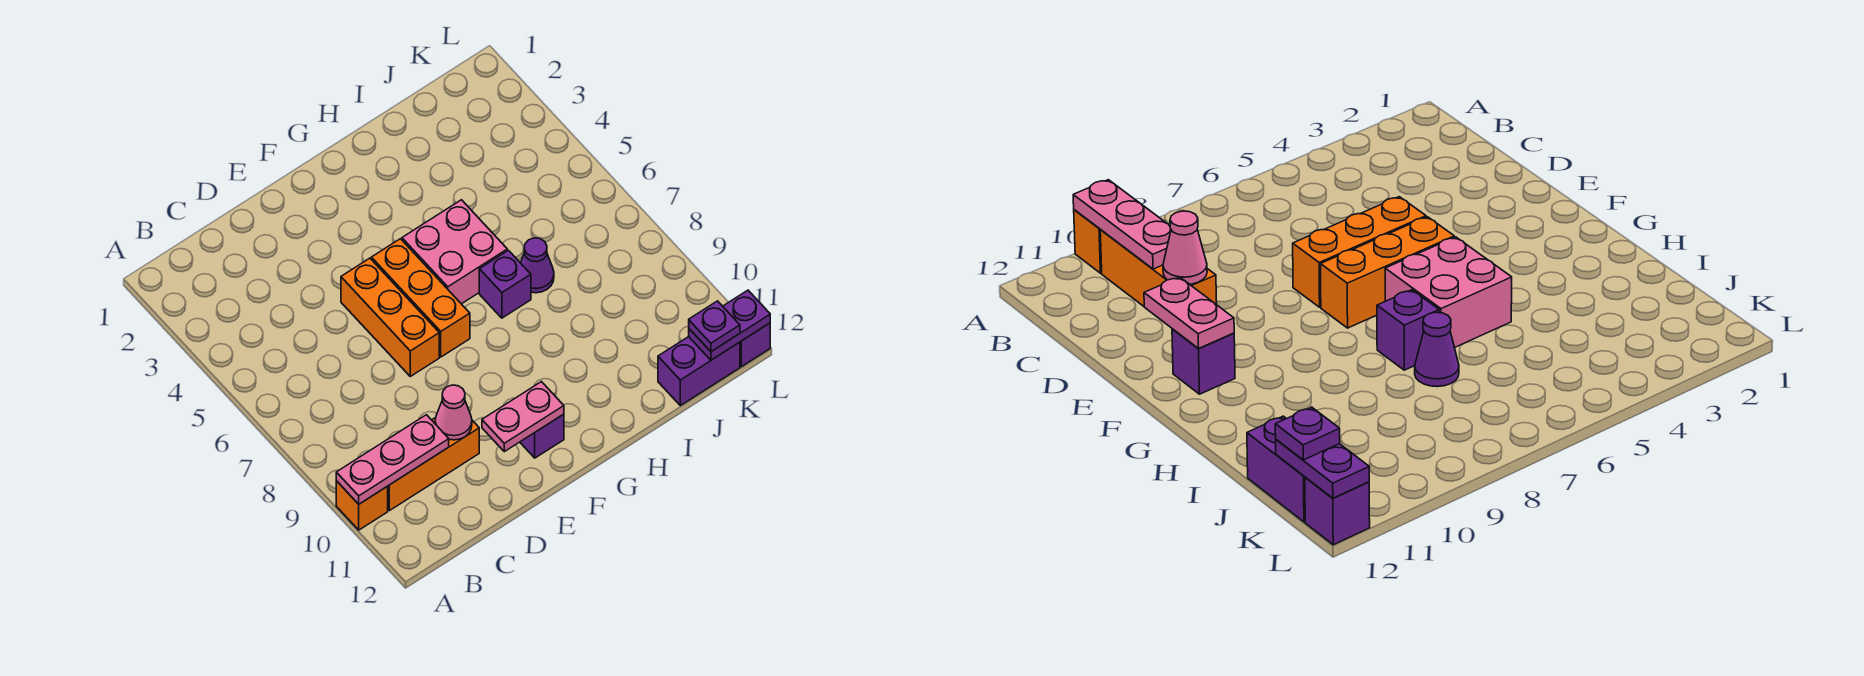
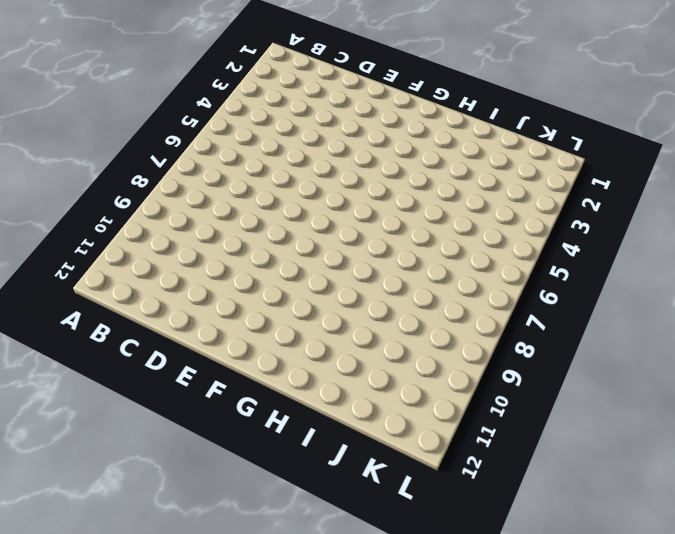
none -> orange 1x1 brick [336,481,388,530]
none -> orange 1x3 brick [388,417,479,511]
none -> orange 1x3 brick [341,258,439,376]

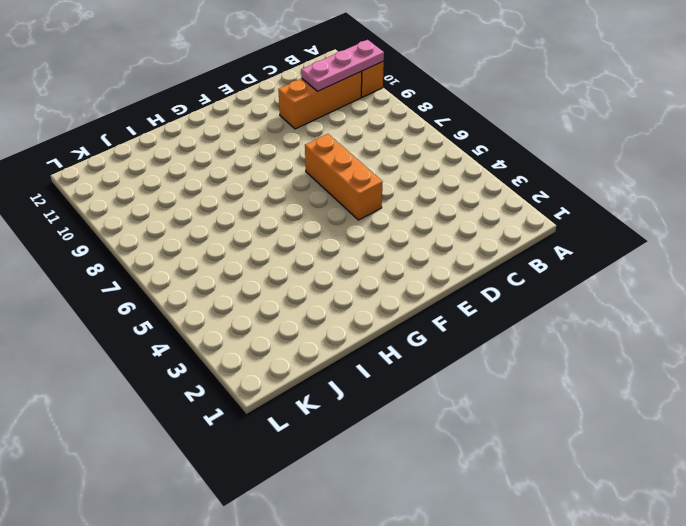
none -> orange 1x3 brick [371,239,470,357]
none -> purple 1x1 brick [520,414,564,458]
none -> pink 2x2 brick [402,200,507,304]

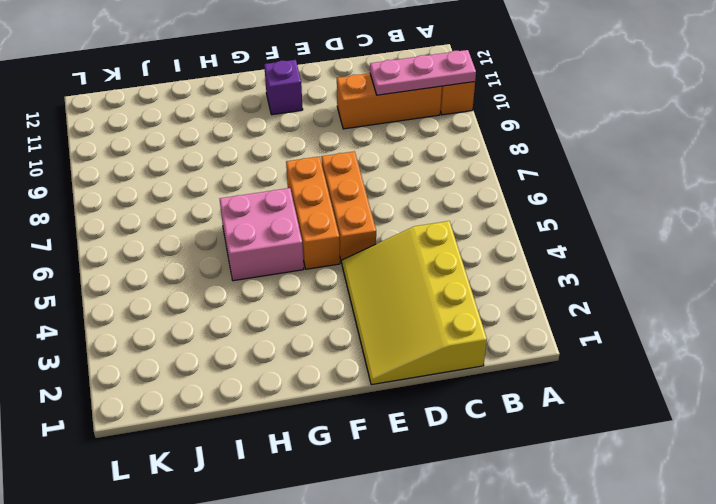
yellow 3x4 slope [342,221,487,385] -> none
none -> purple 1x1 brick [479,250,531,318]
none -> purple 1x1 cone [521,238,554,293]
none -> purple 1x2 brick [658,337,740,406]

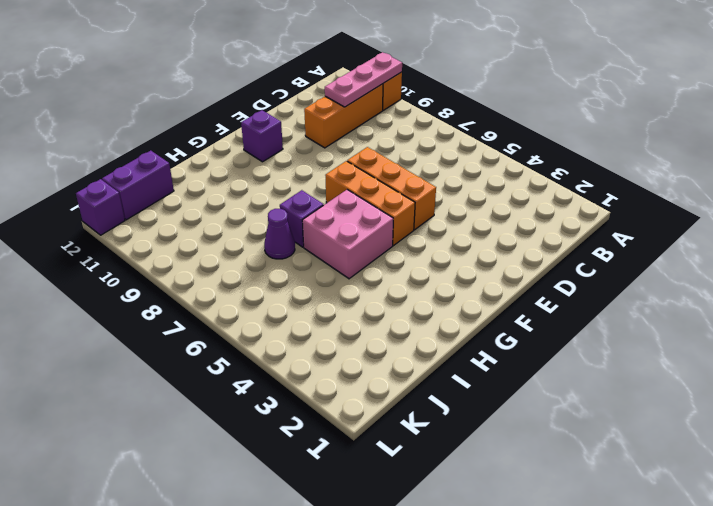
none -> pink 1x1 cone [435,385,472,440]
none -> pink 1x2 plate [482,382,564,452]
none -> purple 1x2 plate [689,290,770,360]

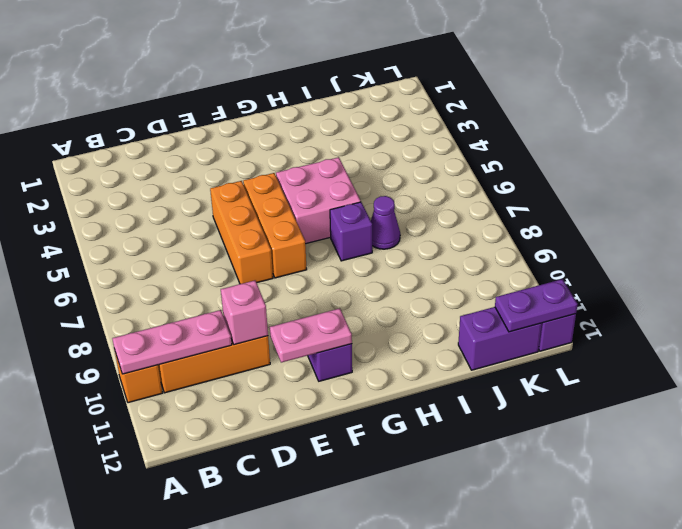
pink 1x1 brick [221,281,268,345] -> pink 1x1 cone [435,385,472,440]
none -> purple 1x1 plate [689,301,740,352]

